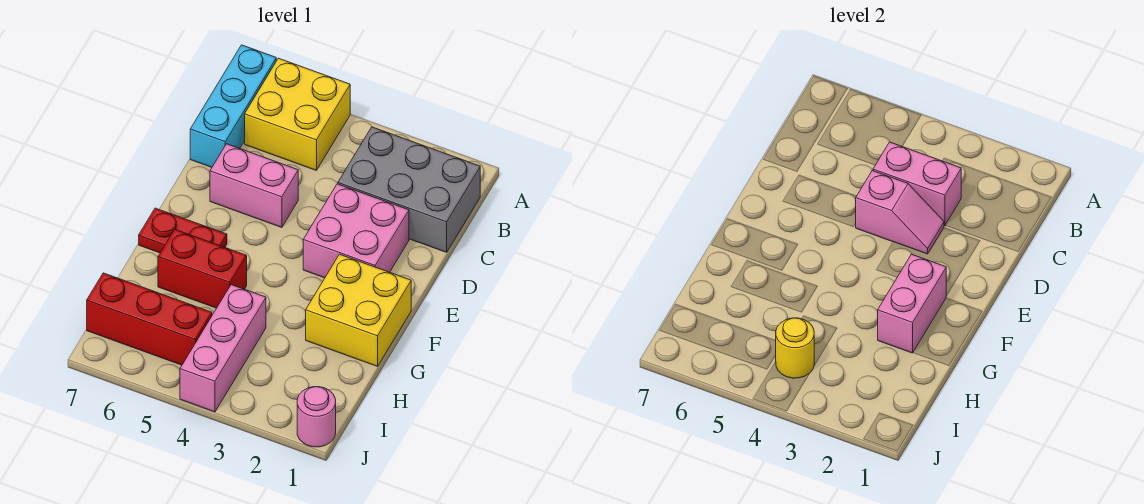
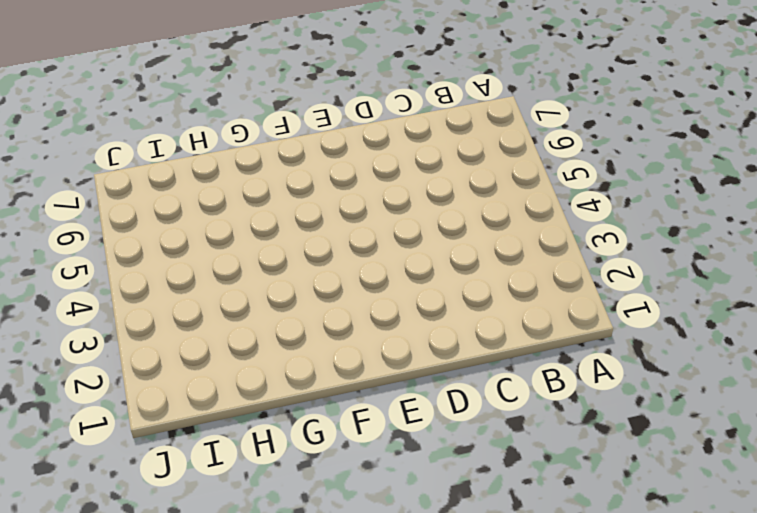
none -> yellow 2x2 brick [245,58,350,170]
none -> cyan 1x3 brick [190,45,276,167]
none -> grey 2x3 brick [338,127,480,252]

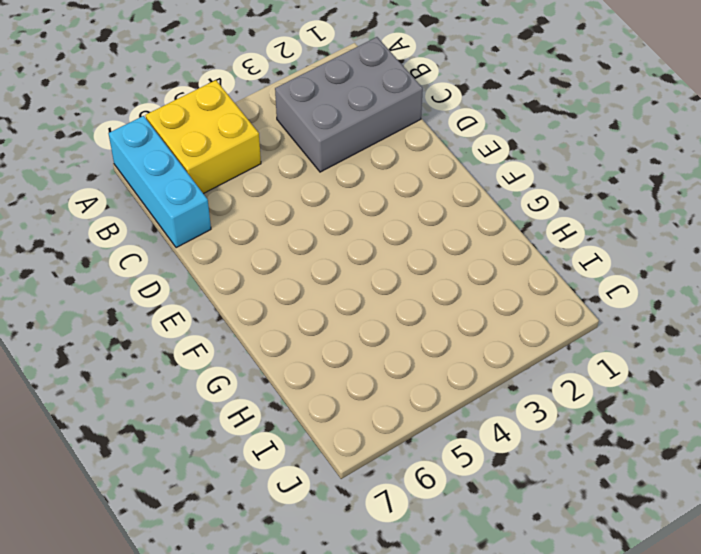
none -> pink 2x2 brick [303,184,409,278]
none -> pink 1x2 brick [210,144,298,227]
none -> yellow 2x2 brick [306,254,411,366]

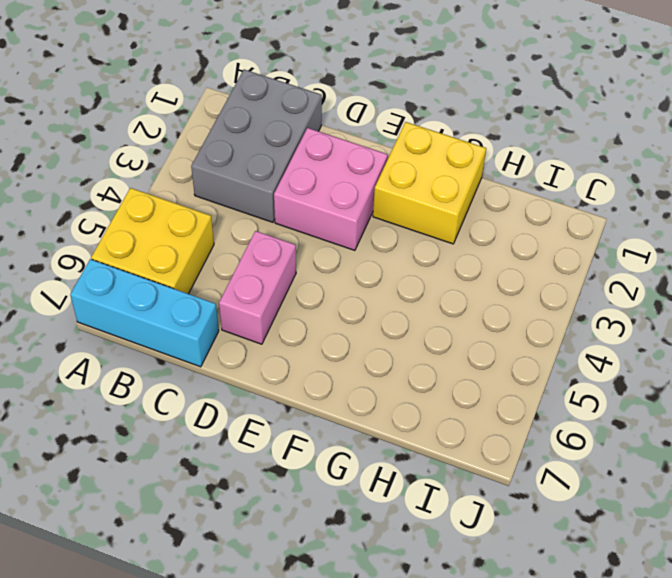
none -> red 1x2 plate [139,208,227,253]
none -> red 1x2 brick [158,230,247,308]
none -> pink 1x3 brick [180,285,266,412]

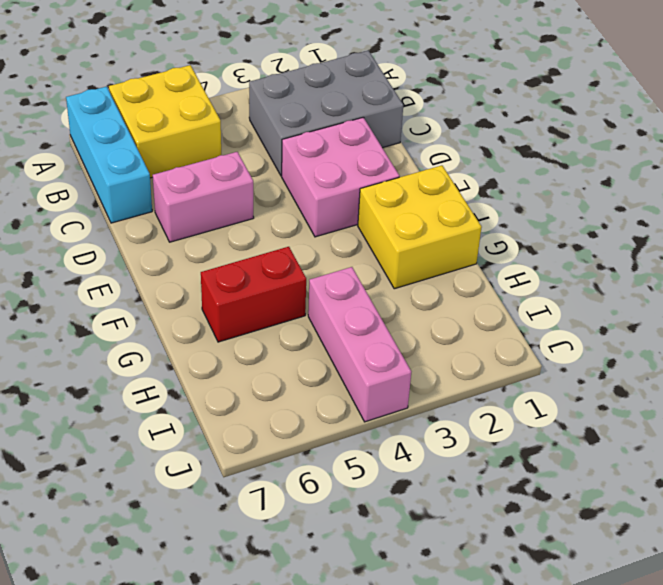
none -> red 1x2 plate [139,208,227,253]
none -> red 1x3 brick [87,273,212,365]
none -> pink 1x1 round brick [297,387,336,447]

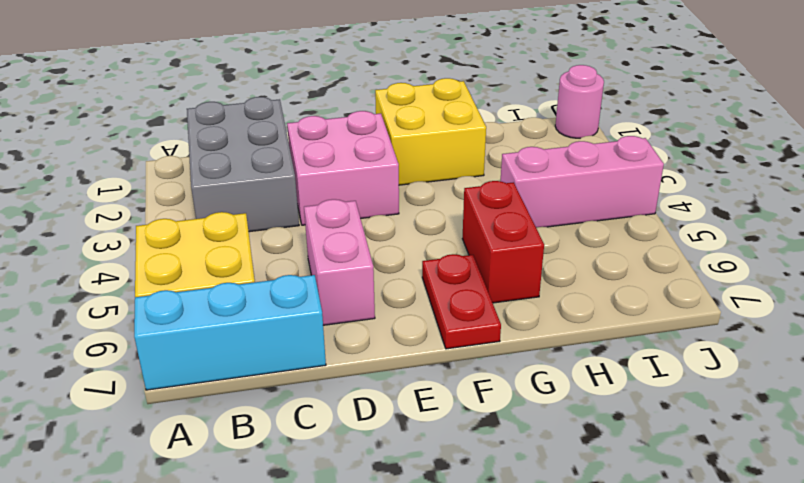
none -> red 1x3 brick [87,273,212,365]
none -> pink 1x2 brick [873,142,961,226]
none -> pink 1x2 slope [856,170,944,254]

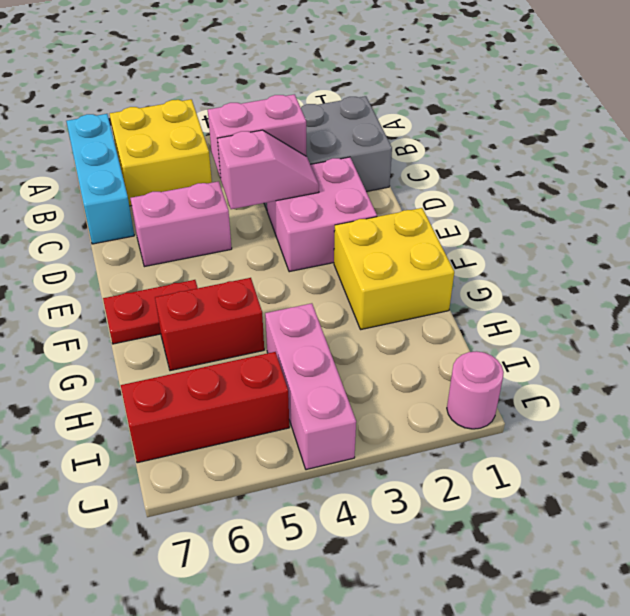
none -> pink 1x2 brick [878,254,946,353]
none -> yellow 1x1 round brick [776,318,814,378]

